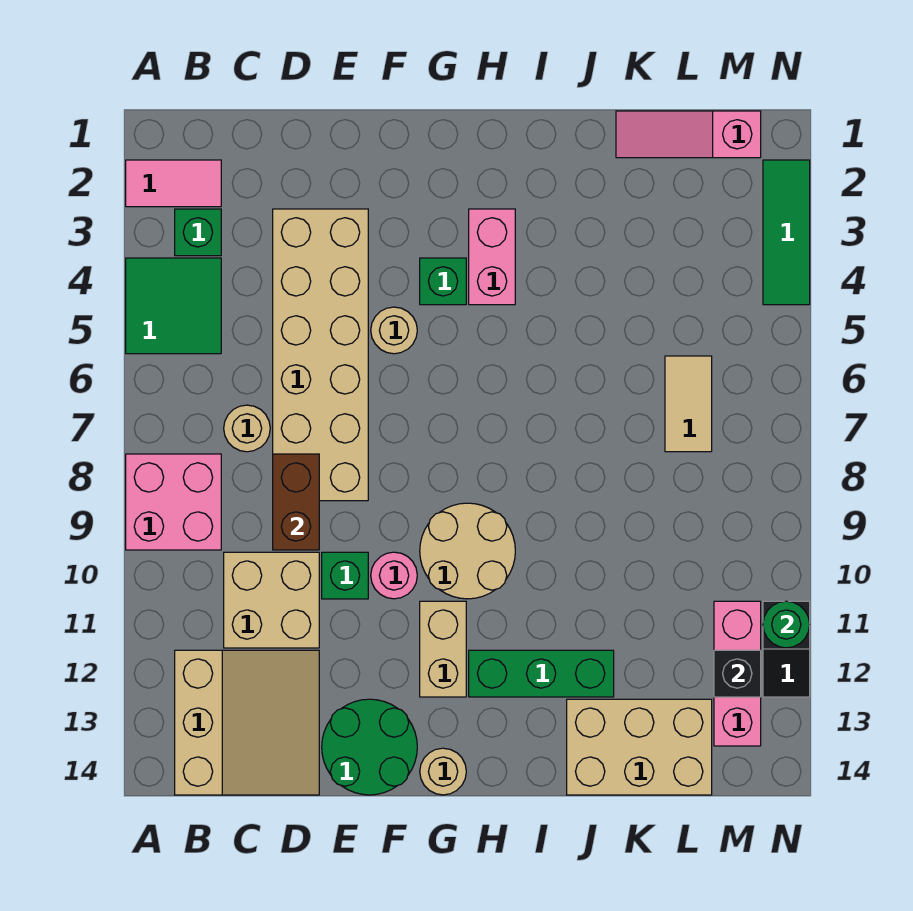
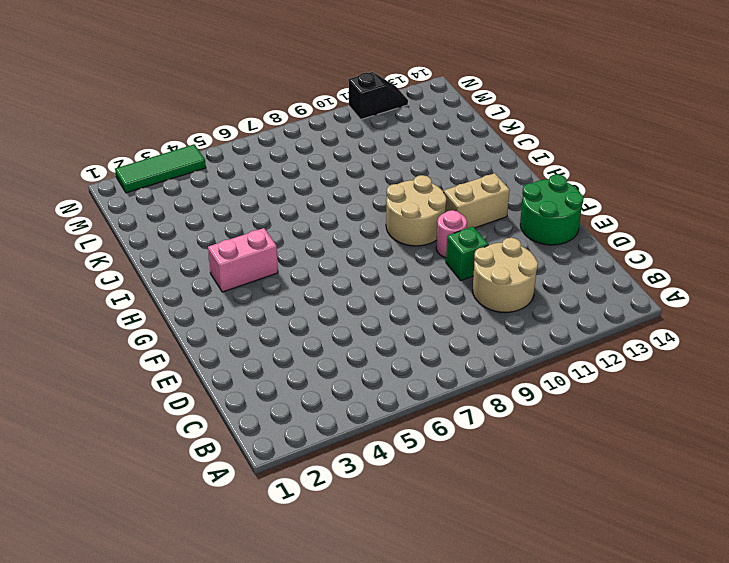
tan 2x2 round brick [473,238,538,312] -> tan 2x2 brick [224,552,319,648]
none -> pink 1x2 tile [126,160,221,207]
none -> green 2x2 tile [126,258,221,354]
none -> pink 2x2 brick [126,454,221,550]

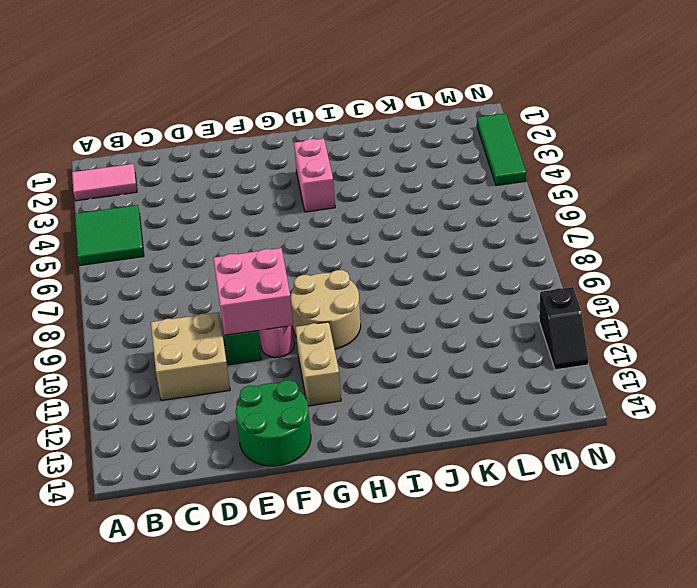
pink 2x2 brick [213,248,293,335] -> pink 2x2 brick moved to [126,454,221,550]
none -> green 1x1 brick [175,209,221,256]
none -> tan 3x3 slope [175,650,319,795]
none -> tan 1x1 round brick [224,405,270,452]

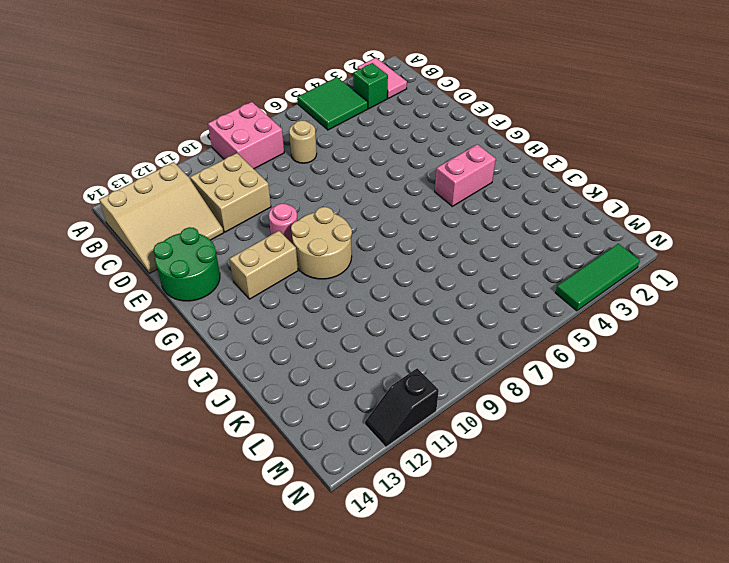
none -> tan 2x6 brick [273,209,368,501]
none -> green 1x1 brick [322,552,368,599]
none -> tan 1x1 round brick [371,307,417,354]

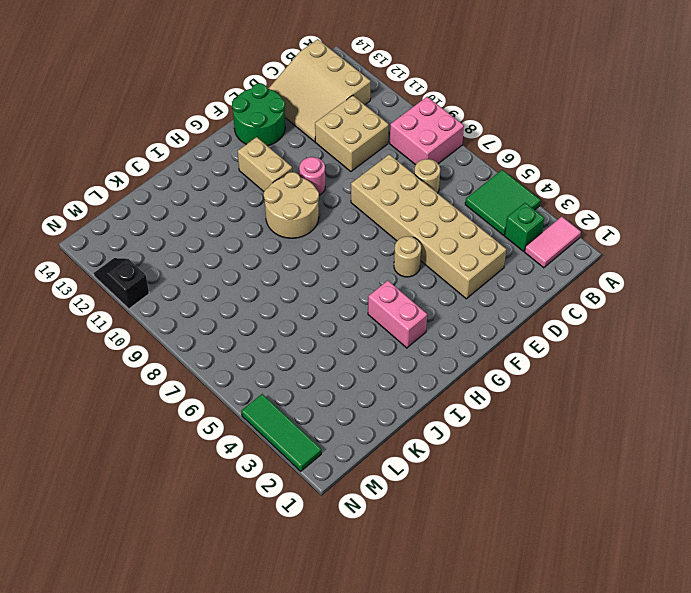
none -> green 1x1 brick [322,552,368,599]
none -> green 1x1 brick [420,258,466,305]
none -> tan 1x1 round brick [420,748,466,795]

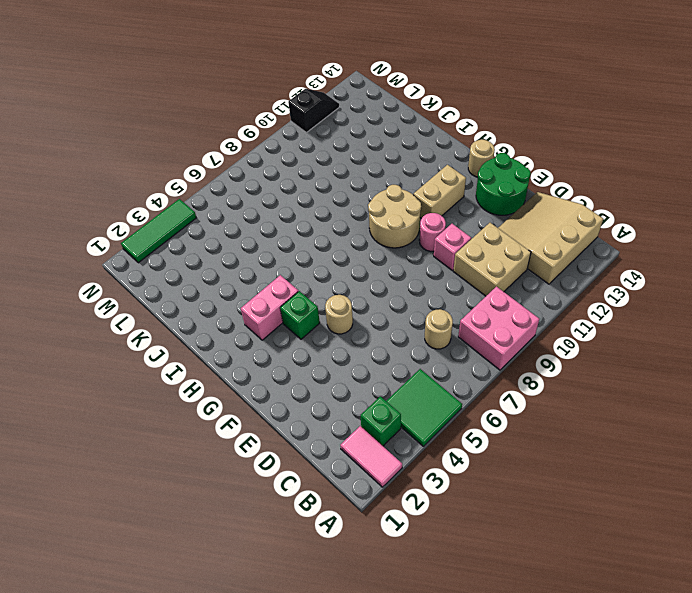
pink 1x1 brick [434,224,471,270] -> green 1x1 brick [322,552,368,599]
none -> tan 2x6 brick [273,209,368,501]
none -> green 1x3 brick [469,650,614,697]
none -> tan 2x3 brick [567,699,712,795]

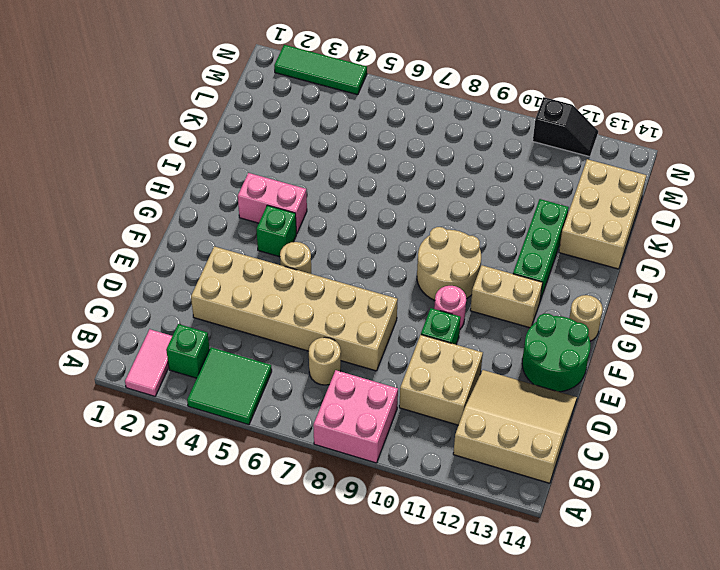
none -> pink 1x3 slope [616,111,761,158]
none -> tan 1x2 tile [665,356,712,452]
none -> pink 1x3 brick [714,601,761,746]

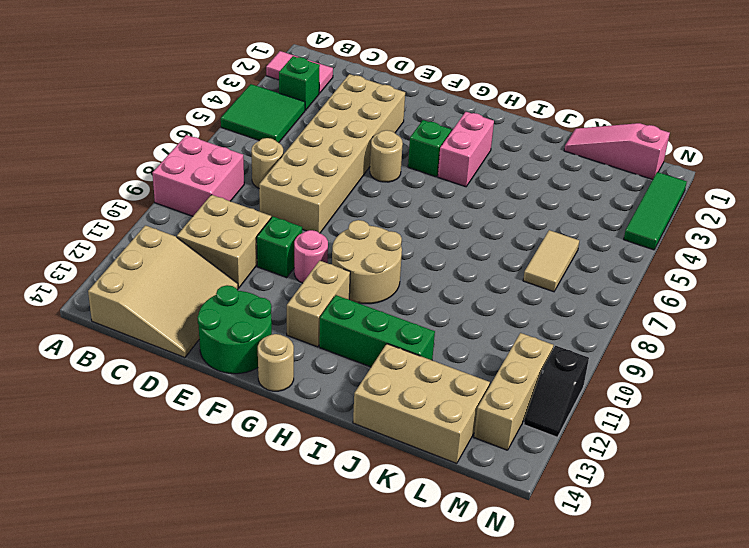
tan 1x3 brick [474,333,553,450] -> pink 1x3 brick [714,601,761,746]
none -> brown 1x2 brick [273,454,319,550]
none -> black 1x1 brick [714,650,761,697]
none -> green 1x1 round brick [763,601,810,648]

